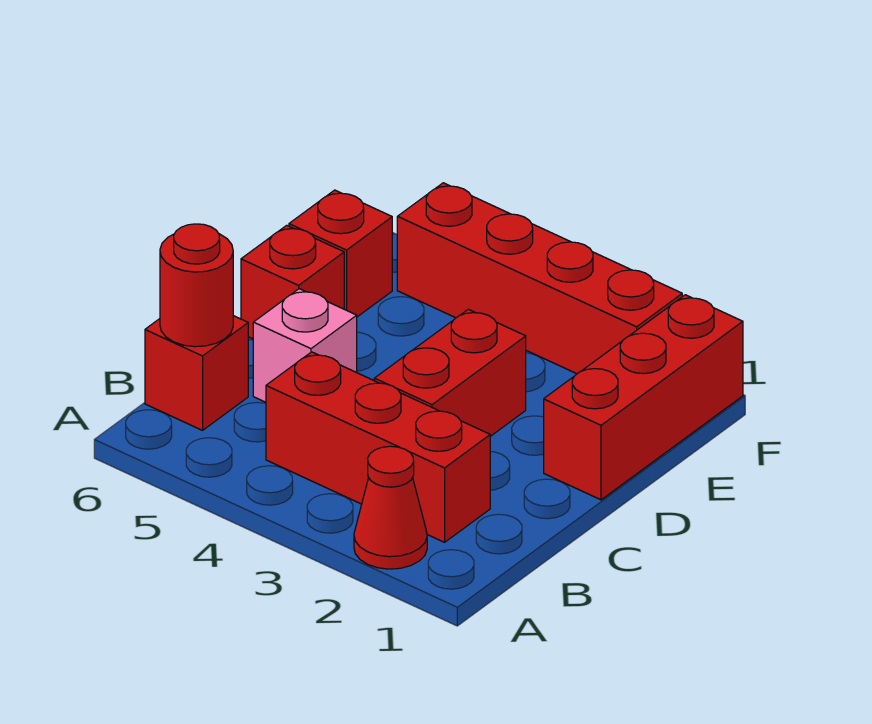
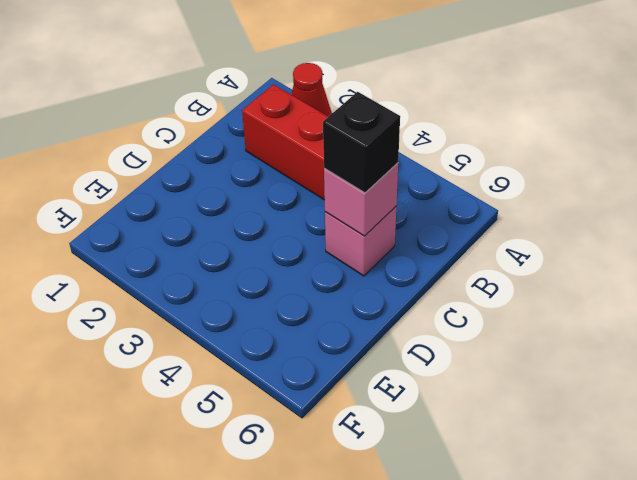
pink 1x1 brick [324,163,398,236] -> none
black 1x1 brick [323,92,400,193] -> none
none -> red 1x1 brick [145,316,248,430]
none -> red 1x2 brick [374,309,526,436]

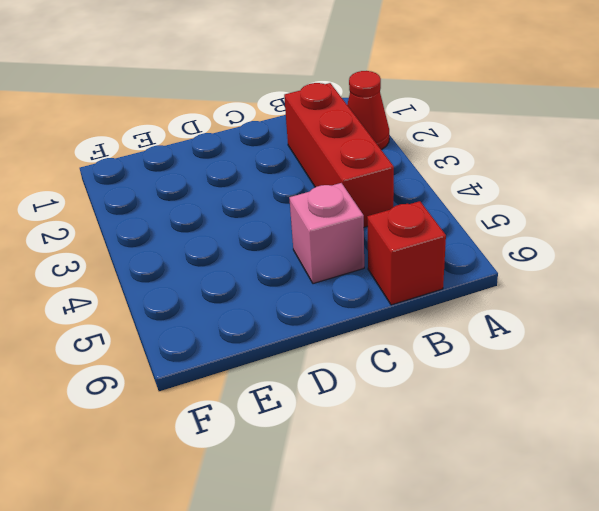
none -> red 1x2 brick [374,309,526,436]
none -> red 1x3 brick [544,295,743,500]

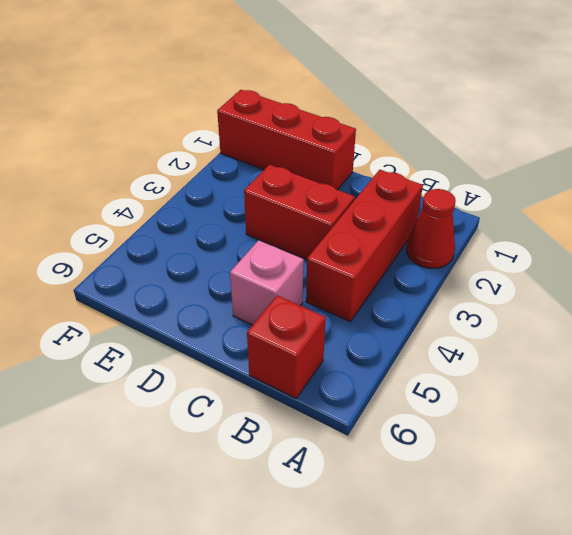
none -> red 1x1 brick [241,225,344,339]
none -> red 1x1 brick [289,190,392,317]

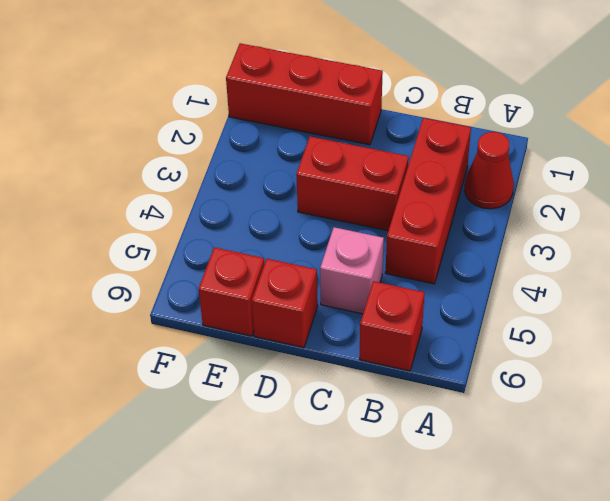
none -> red 1x4 brick [397,183,682,374]
none -> red 1x1 round brick [160,224,233,347]

